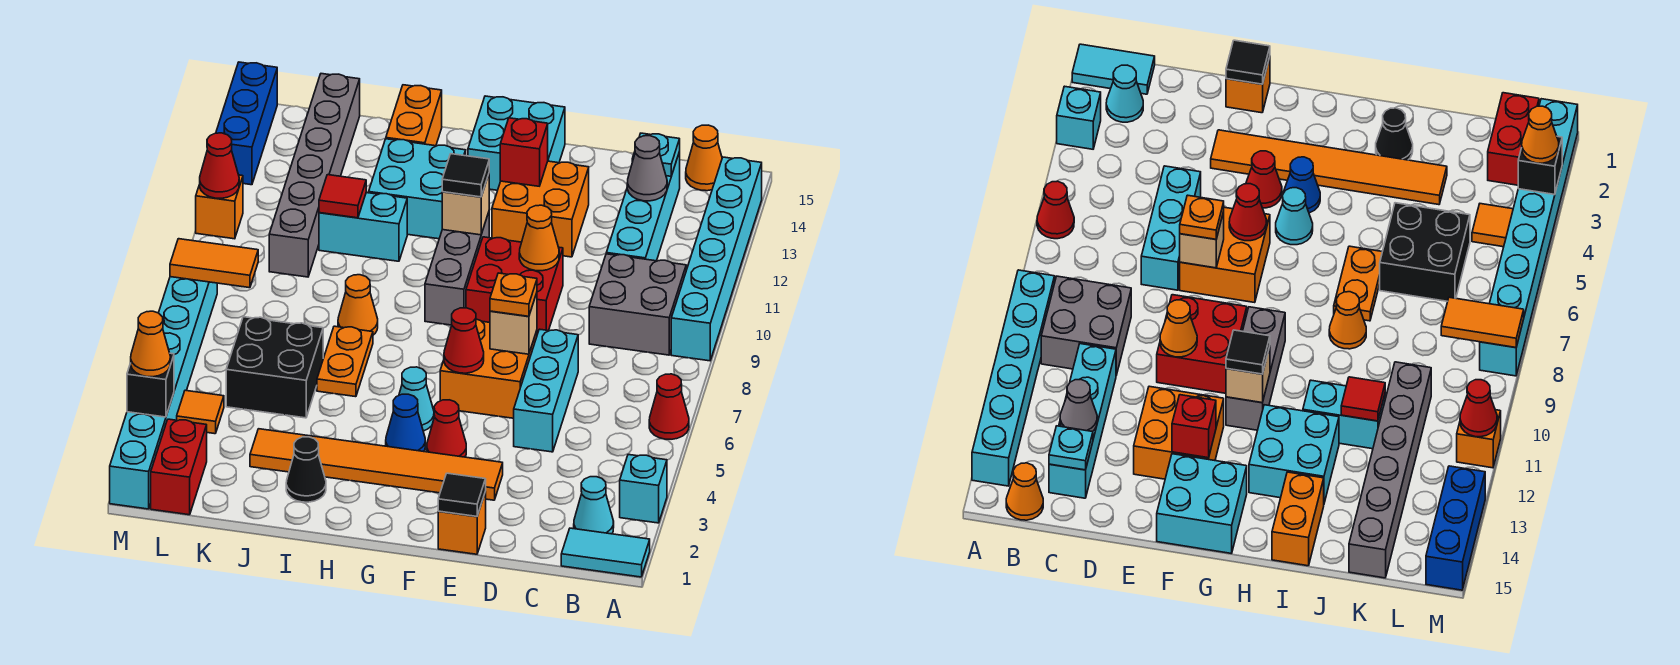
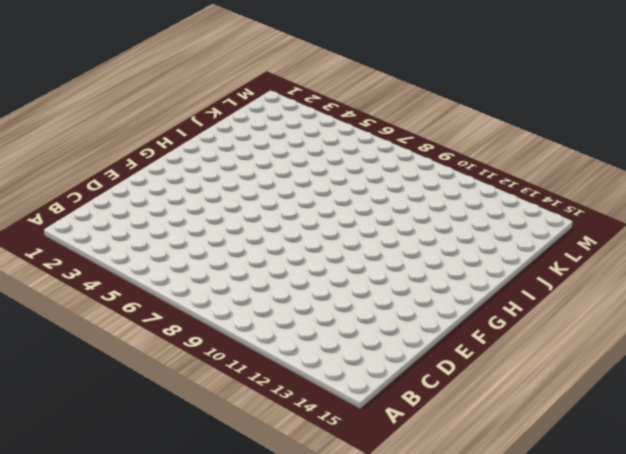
none -> cyan 1x2 tile [561,528,650,577]
none -> cyan 1x1 brick [620,455,667,523]
none -> red 1x1 cone [649,374,689,439]
none -> cyan 1x6 brick [671,157,762,361]

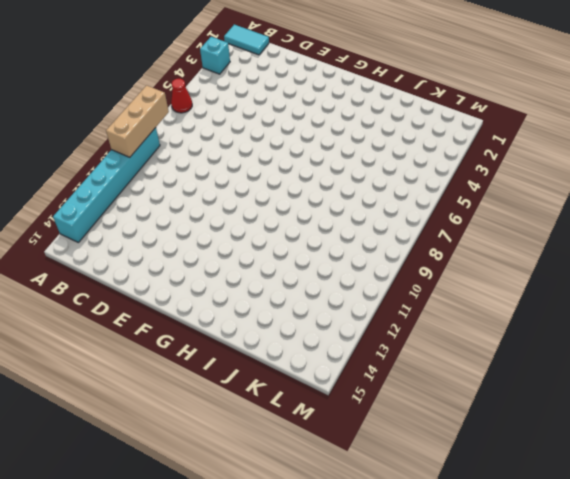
tan 1x3 brick [106,85,169,157] -> none
none -> cyan 1x1 cone [574,477,614,534]
none -> grey 2x2 brick [589,254,686,355]
none -> orange 1x1 cone [686,125,722,191]
none -> cyan 1x4 brick [606,152,680,261]

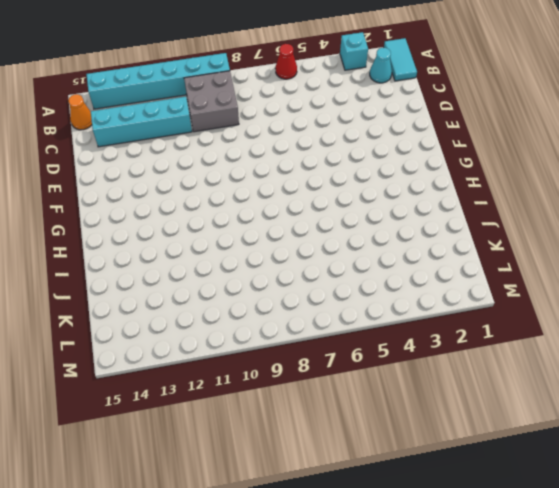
none -> cyan 1x3 brick [514,329,578,452]
none -> orange 1x1 brick [438,492,486,554]
none -> orange 1x6 tile [250,429,503,500]
none -> orange 2x2 brick [440,319,537,418]

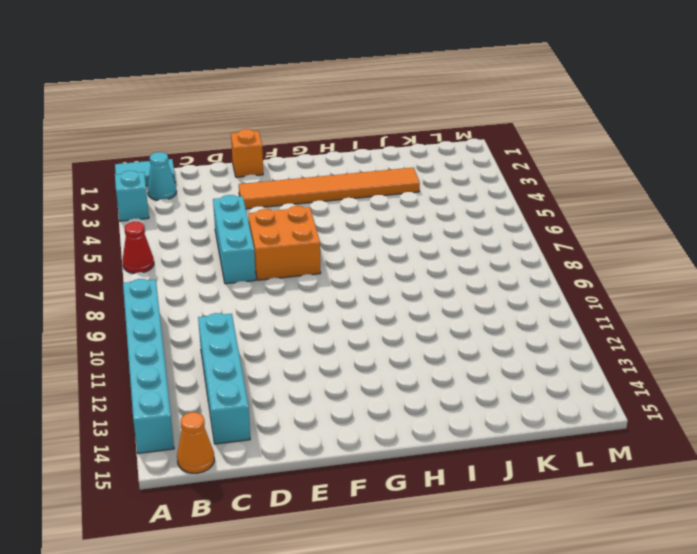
none -> grey 2x2 brick [589,254,686,355]
none -> red 2x2 brick [466,237,563,334]
none -> orange 2x2 brick [492,161,589,257]
none -> red 1x1 cone [427,400,466,457]

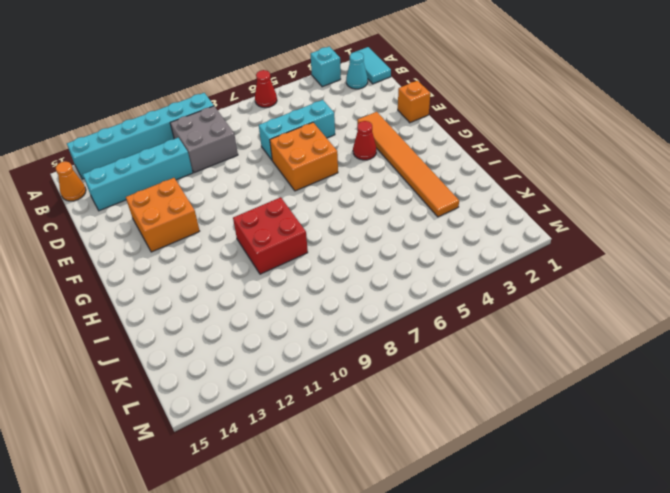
red 2x2 brick [233,197,308,274] -> red 2x2 brick moved to [466,237,563,334]
none -> cyan 2x2 brick [468,96,565,190]
none -> blue 1x1 cone [386,394,425,452]
none -> cyan 1x1 cone [399,367,434,431]
none -> grey 1x3 brick [425,212,489,325]

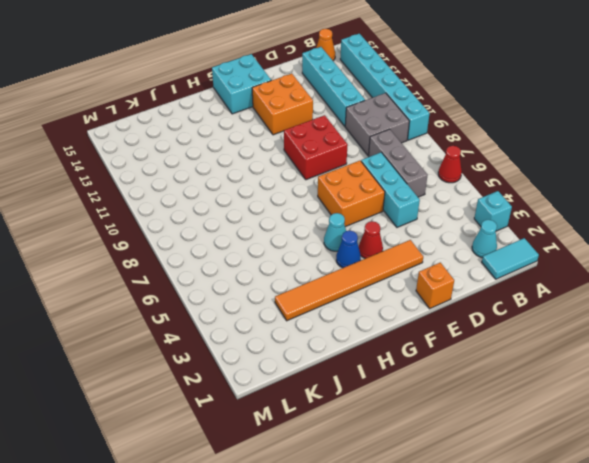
grey 1x3 brick [369,129,428,197] -> grey 1x3 brick moved to [425,212,489,325]
none -> cyan 2x2 brick [369,139,466,239]
none -> black 1x1 cone [286,437,326,502]
none -> orange 1x2 plate [317,326,373,397]
none -> orange 1x1 cone [338,275,378,335]

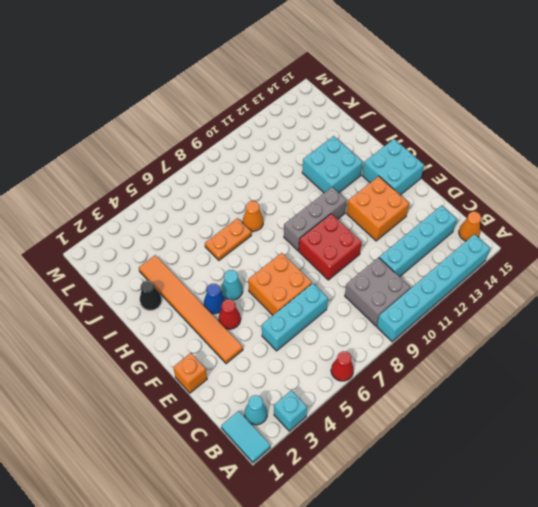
none -> cyan 1x2 brick [319,193,407,261]
none -> orange 1x2 brick [386,85,442,146]
none -> black 2x2 brick [226,317,323,418]
none -> grey 1x6 brick [269,74,360,277]

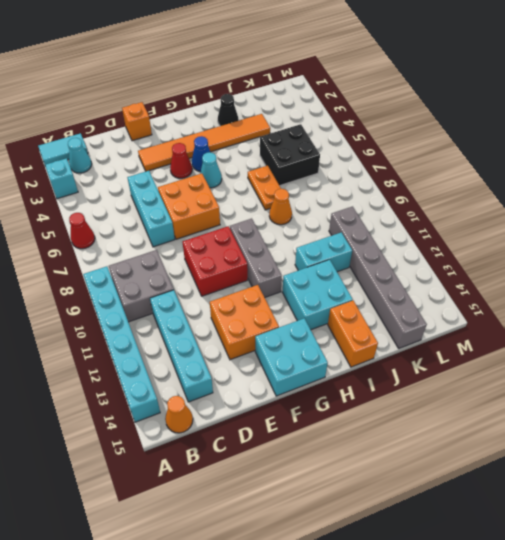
none -> red 1x2 brick [151,419,207,515]
none -> orange 1x1 tile [177,390,224,434]
none -> cyan 1x8 brick [110,277,217,509]
none -> orange 1x1 brick [196,175,243,239]

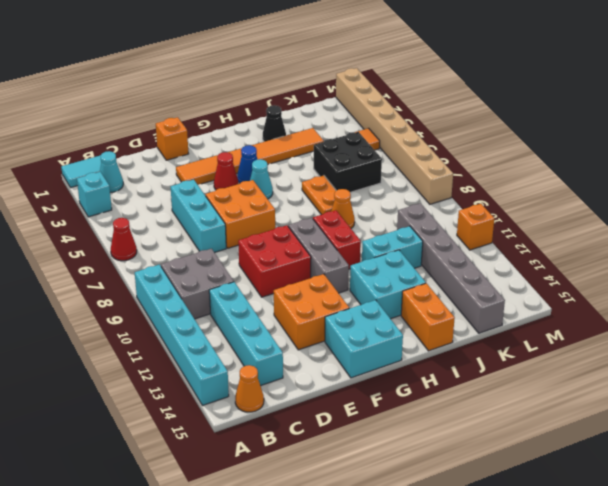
red 1x2 brick [313,210,361,269] -> red 1x2 brick moved to [151,419,207,515]
tan 1x8 brick [336,68,453,204] -> cyan 1x8 brick [110,277,217,509]
none -> blue 1x3 brick [216,62,277,185]
none -> grey 1x1 cone [627,136,667,201]
none -> cyan 1x1 plate [632,133,680,176]
none -> black 1x1 tile [438,473,486,516]

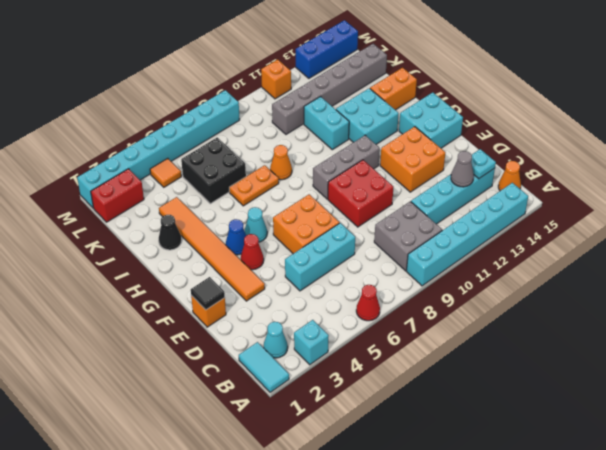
none -> tan 1x1 brick [490,293,537,354]
none -> orange 1x1 cone [519,205,559,271]
none -> red 1x1 cone [444,308,484,373]
none -> red 1x1 brick [500,118,548,186]

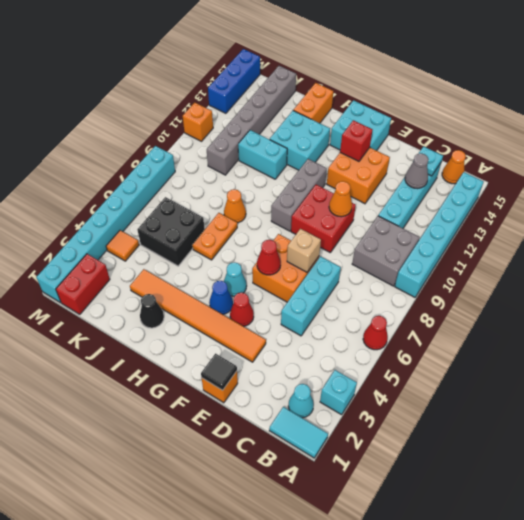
none -> tan 1x1 brick [442,174,489,235]
none -> red 1x1 tile [319,175,366,218]
none -> orange 1x2 tile [170,239,258,288]
none -> black 1x1 brick [127,353,174,417]

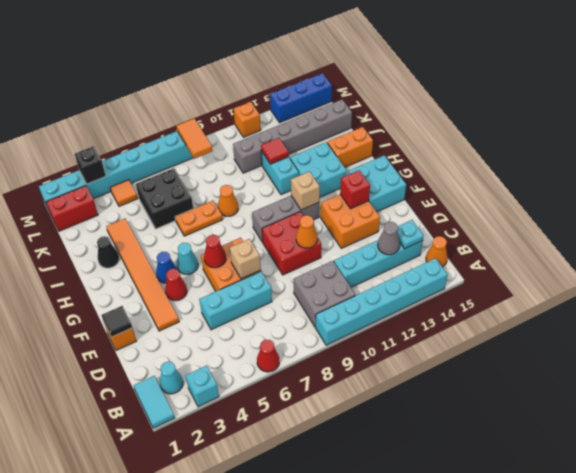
none -> red 1x1 cone [200,133,239,198]
none -> orange 1x1 plate [490,273,537,316]
none -> black 1x1 tile [442,154,489,197]
none -> orange 1x1 cone [131,311,170,377]

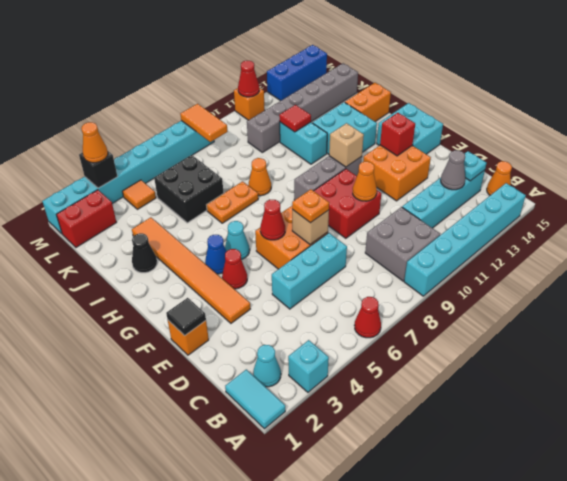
none -> black 1x1 tile [442,154,489,197]

